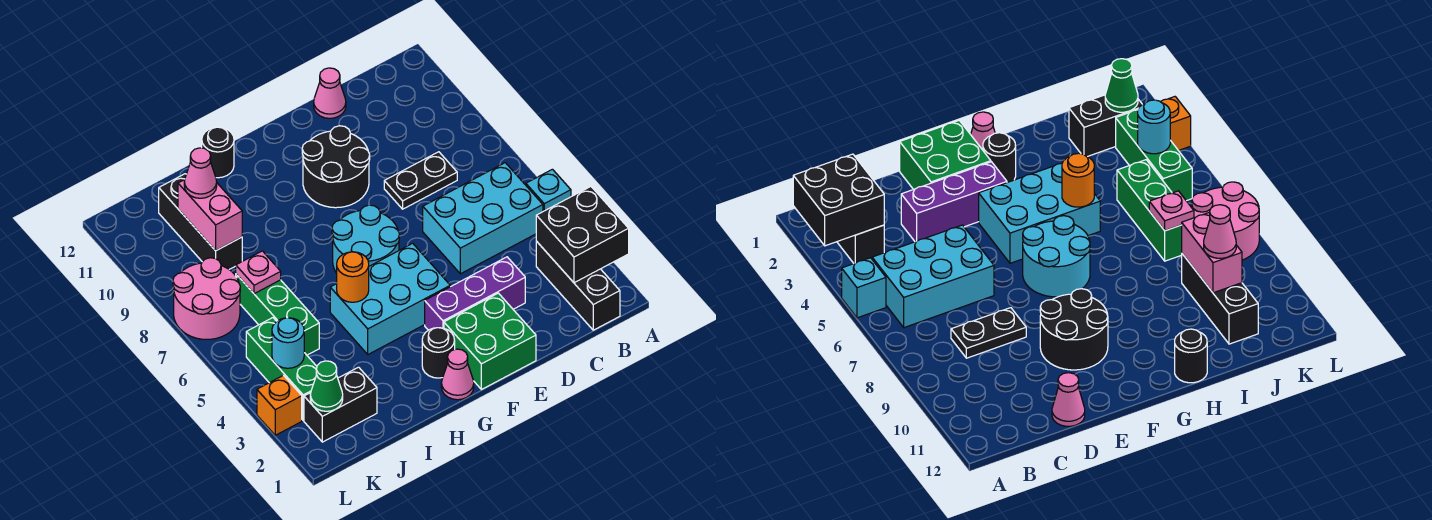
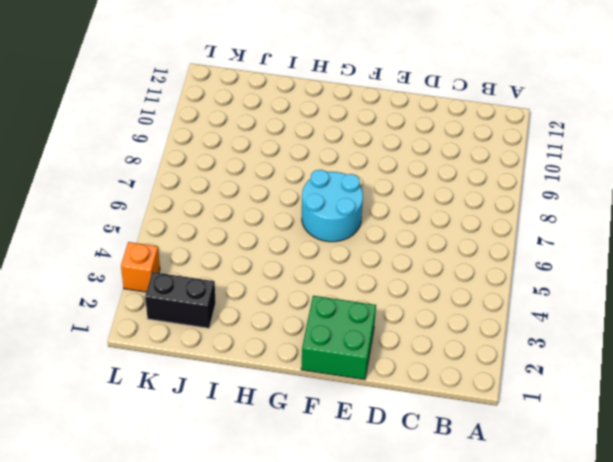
none -> cyan 1x1 brick [526,169,571,211]
none -> black 1x3 brick [536,241,620,330]
none -> cyan 2x3 brick [423,163,543,274]

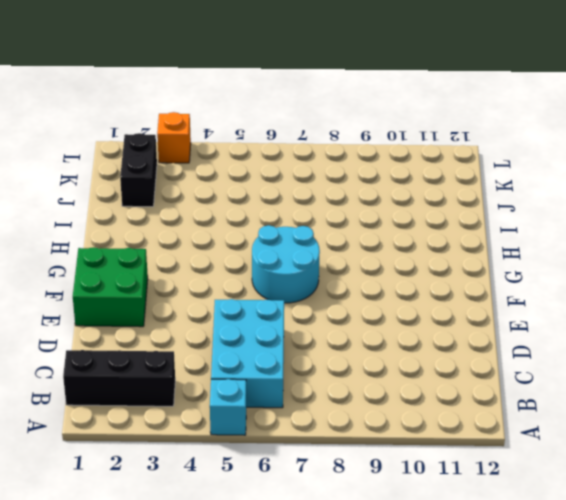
none -> black 1x2 plate [384,152,457,209]
none -> purple 1x3 brick [425,257,525,330]
none -> pink 1x1 cone [314,68,346,118]

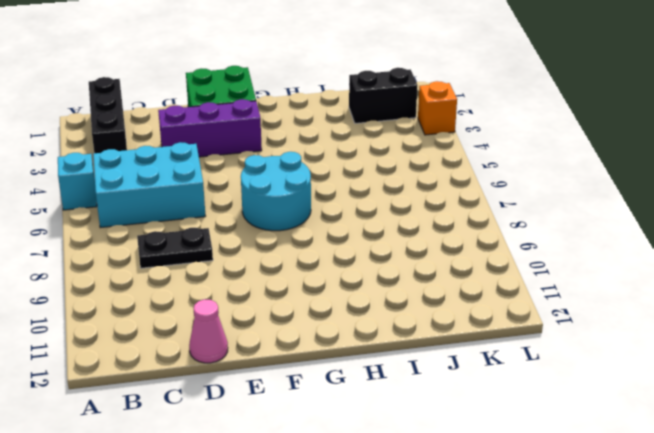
none -> black 2x2 round brick [302,126,370,208]
none -> cyan 2x3 brick [330,243,450,354]
none -> pink 1x1 cone [441,349,474,400]

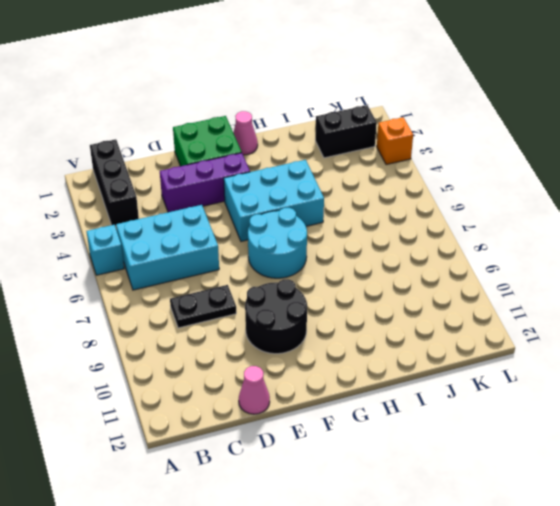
none -> black 1x1 round brick [422,328,455,378]
none -> black 1x1 round brick [202,127,234,178]
none -> green 1x3 brick [236,274,319,355]

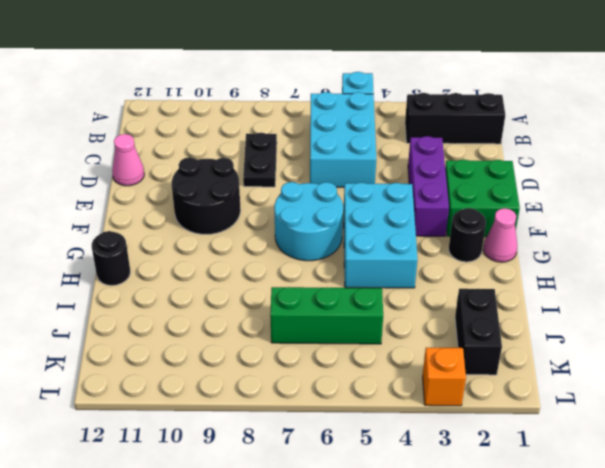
none -> black 1x3 brick [159,174,242,269]
none -> green 1x3 brick [246,318,317,421]
none -> pink 2x2 round brick [173,258,240,339]

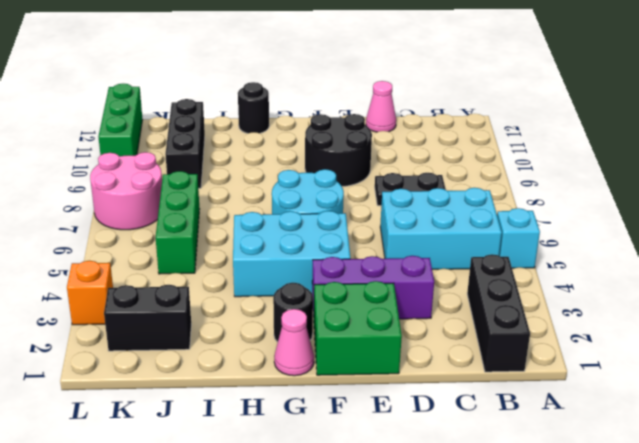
green 1x3 brick [99,84,143,156] -> green 1x3 brick moved to [246,318,317,421]
none -> black 2x2 brick [536,187,629,283]
none -> orange 1x1 round brick [337,252,369,302]
none -> pink 1x1 plate [236,251,281,294]

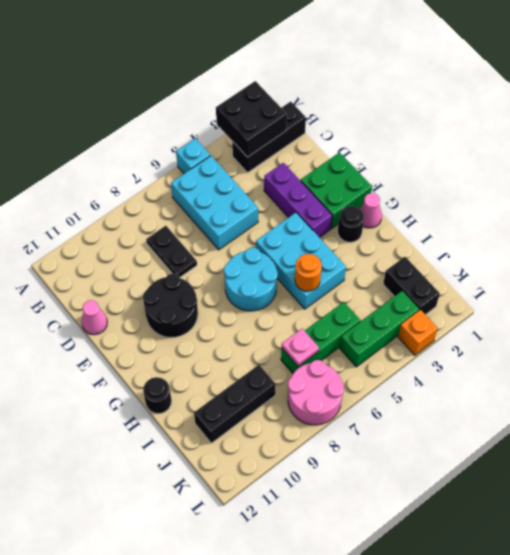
none -> pink 1x2 brick [178,180,242,251]
none -> green 1x1 cone [310,361,343,411]
none -> cyan 1x1 round brick [272,318,304,368]

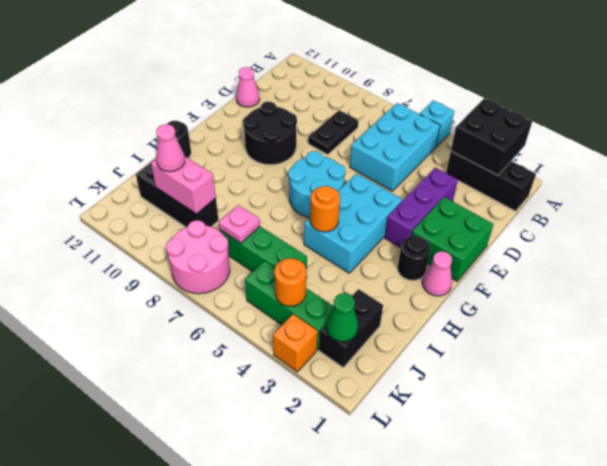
orange 1x1 round brick [275,258,306,306] -> cyan 1x1 round brick [272,318,304,368]

